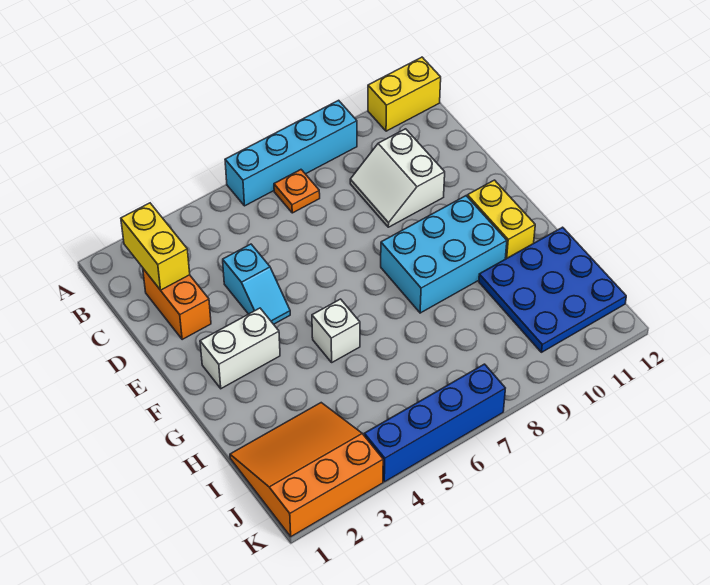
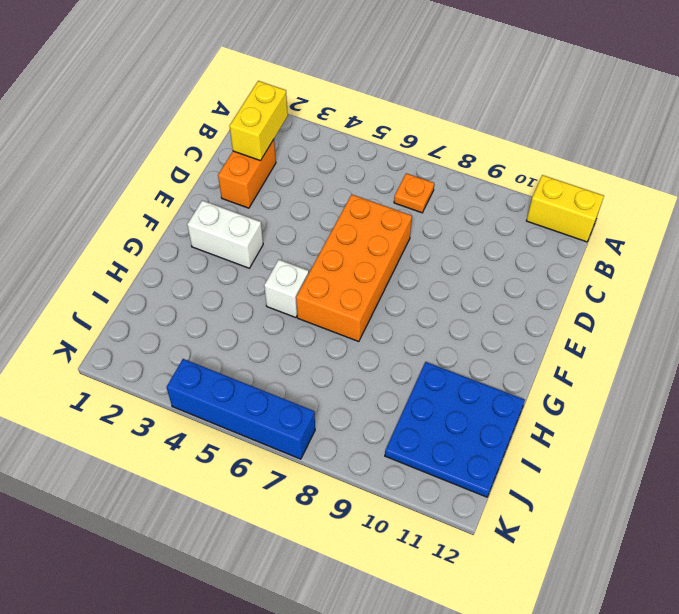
orange 2x4 brick [296,194,412,342] -> none
none -> cyan 1x4 brick [225,100,357,206]
none -> white 2x2 slope [350,129,445,227]
none -> cyan 1x2 slope [223,244,290,324]

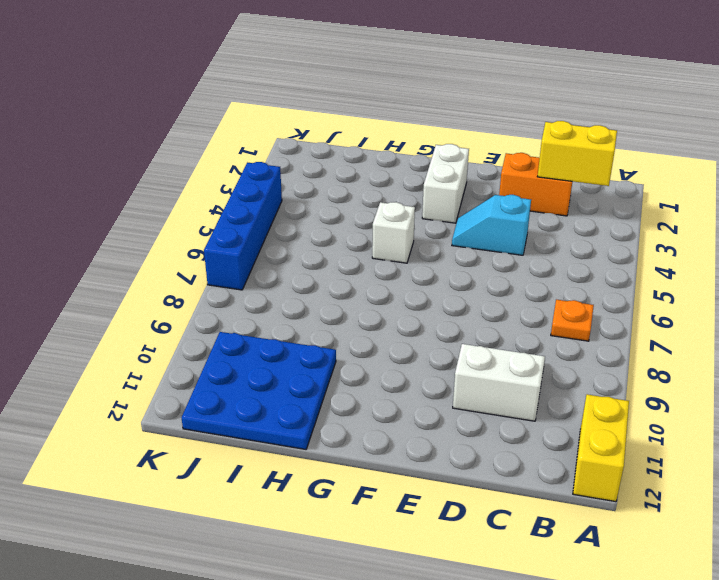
none -> cyan 1x4 brick [225,100,357,206]
none -> cyan 2x3 brick [381,196,507,313]
none -> yellow 1x2 brick [467,180,535,259]

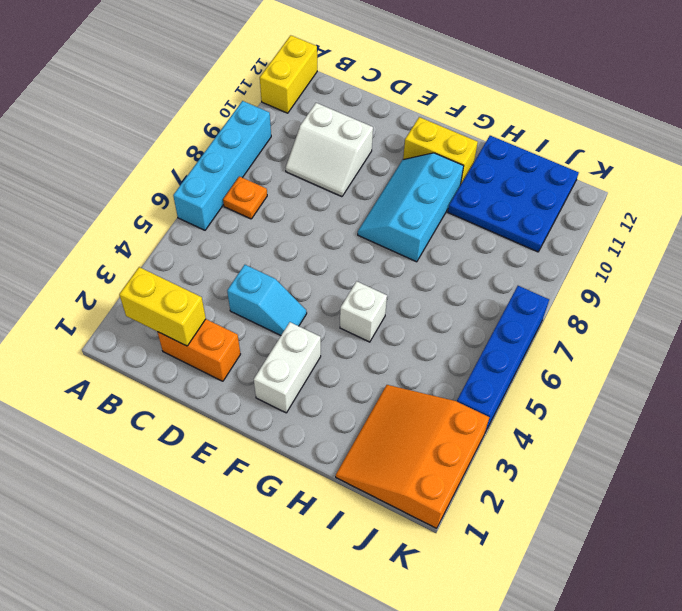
cyan 2x3 slope [358,153,464,262] -> cyan 2x3 brick [381,196,507,313]

